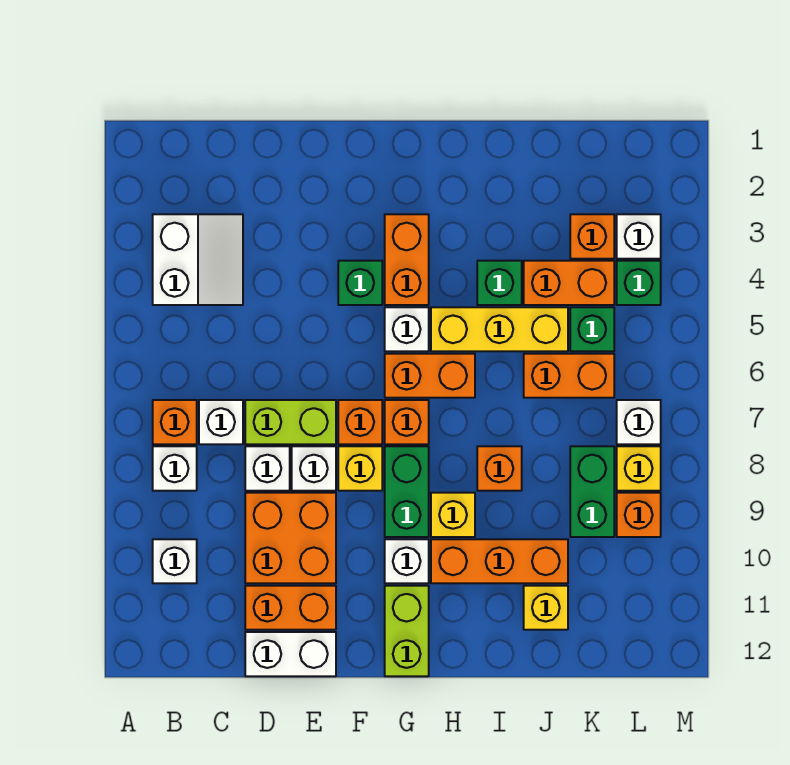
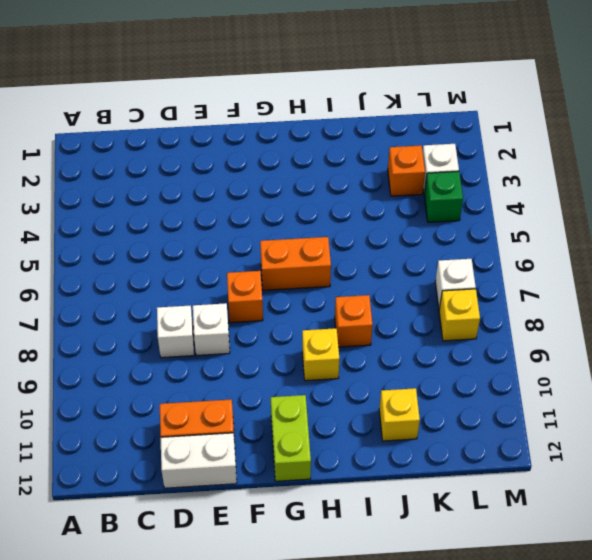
none -> white 2x2 slope [153,214,243,305]
none -> orange 1x1 brick [153,400,197,444]
none -> white 1x1 brick [153,446,197,491]
none -> white 1x1 brick [153,539,197,583]

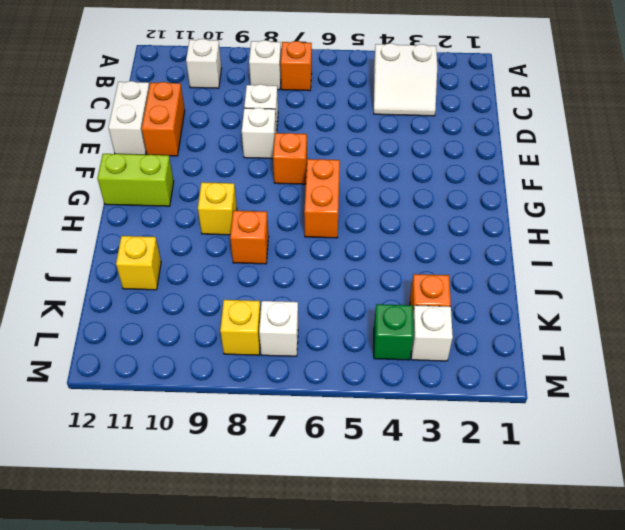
none -> white 1x1 brick [199,400,243,444]
none -> lime 1x2 brick [245,400,336,444]
none -> orange 2x2 brick [245,493,336,583]
none -> green 1x1 brick [338,261,382,305]

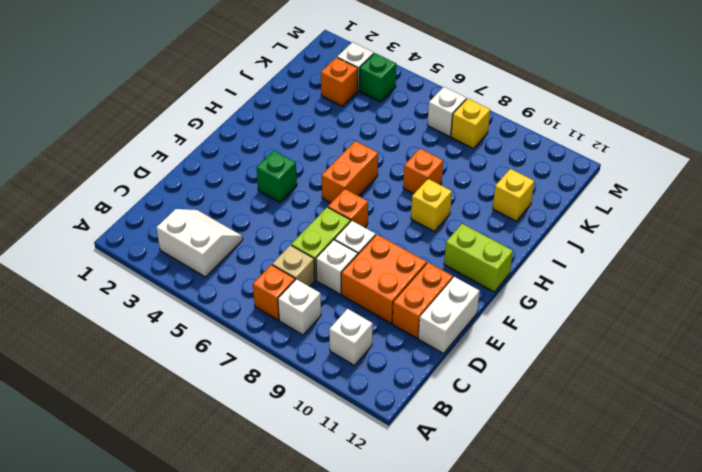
tan 1x1 brick [272,245,315,287] -> white 1x1 brick [199,400,243,444]
none -> yellow 1x1 brick [338,446,382,491]
none -> orange 1x2 brick [385,214,429,305]
none -> white 1x1 brick [385,307,429,351]
none -> orange 1x1 brick [385,400,429,444]

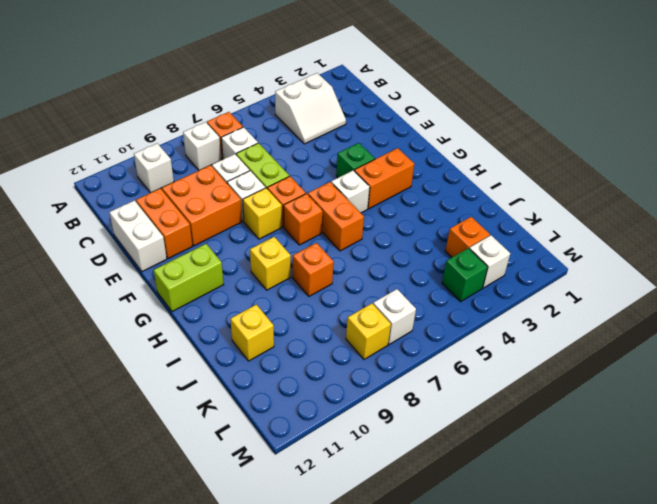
none -> green 1x2 brick [385,446,429,537]
none -> white 1x1 brick [385,539,429,583]
none -> yellow 1x3 brick [431,307,568,351]
none -> orange 1x3 brick [431,539,568,583]

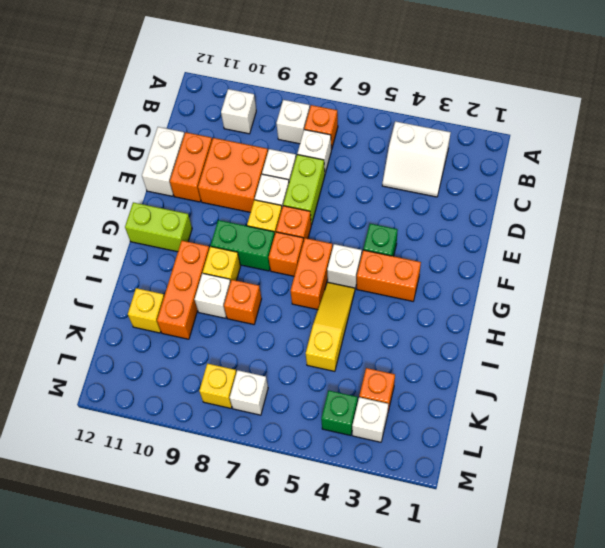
yellow 1x3 slope [306,282,355,371] -> yellow 1x3 brick [431,307,568,351]
white 1x1 brick [195,273,230,318] -> white 1x1 brick moved to [385,539,429,583]
none -> green 1x1 brick [477,261,522,305]
none -> orange 1x2 brick [524,261,614,305]
none -> orange 1x2 brick [524,354,614,398]
none -> green 1x1 brick [570,307,614,351]

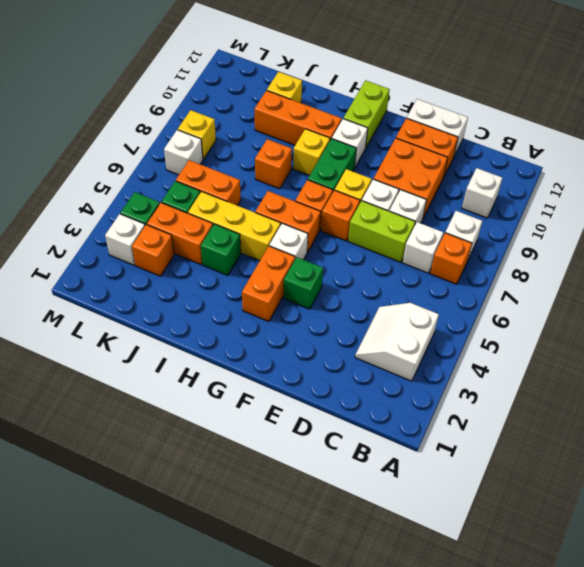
none -> green 1x2 brick [570,446,614,537]
none -> orange 1x1 brick [617,493,661,537]

